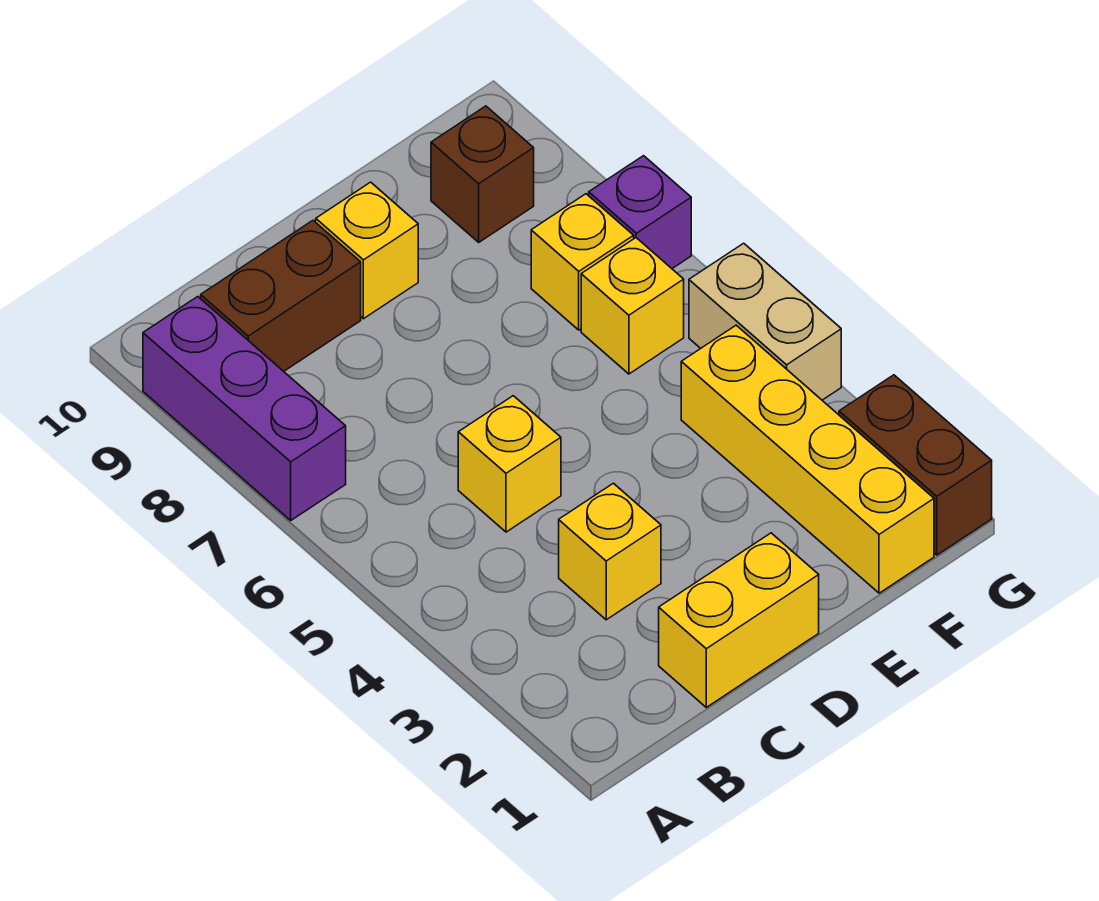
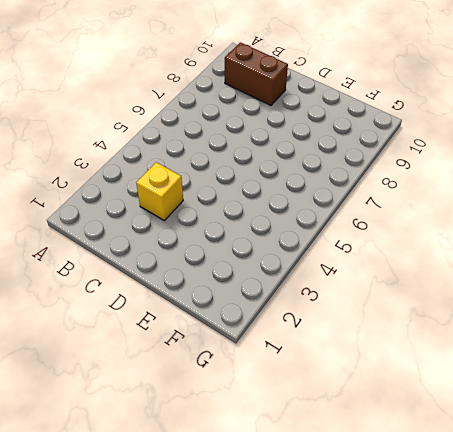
none -> purple 1x3 brick [143,297,346,520]
none -> yellow 1x2 brick [659,533,819,707]
none -> yellow 1x1 brick [458,396,561,532]

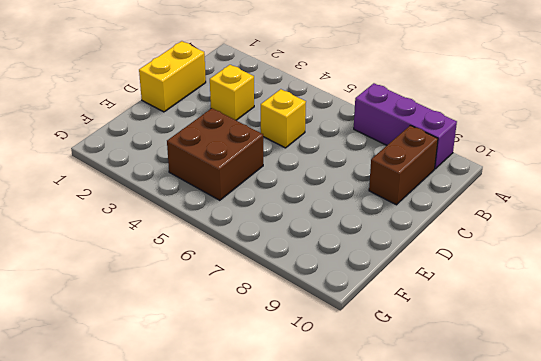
brown 2x2 brick [167,108,263,200] -> yellow 1x4 brick [681,325,934,593]
none -> yellow 1x1 brick [316,182,418,319]
none -> yellow 1x1 brick [581,238,684,374]
none -> yellow 1x1 brick [531,194,634,330]

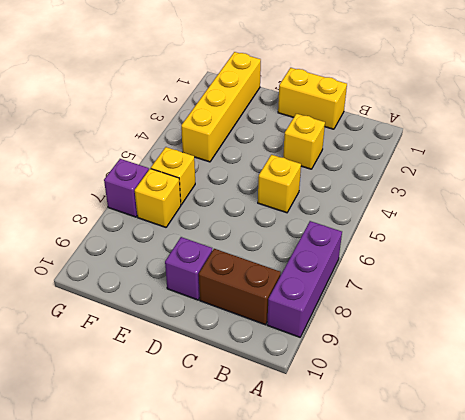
purple 1x1 brick [165,237,212,300] -> yellow 1x1 brick [316,182,418,319]
none -> brown 1x1 brick [431,106,534,242]
none -> brown 1x2 brick [839,375,992,555]
none -> tan 1x2 brick [689,243,841,400]

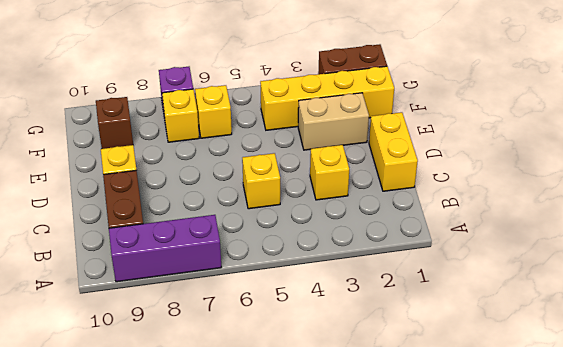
tan 1x2 brick [298,93,369,150] -> tan 1x2 brick moved to [689,243,841,400]

